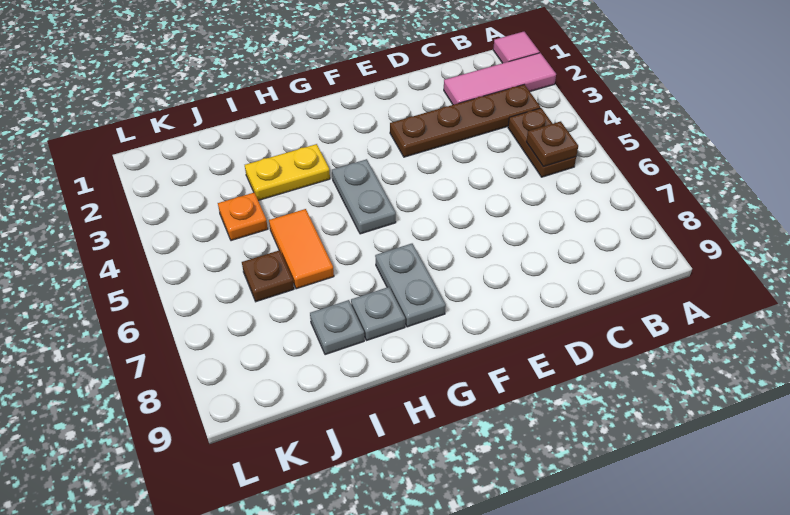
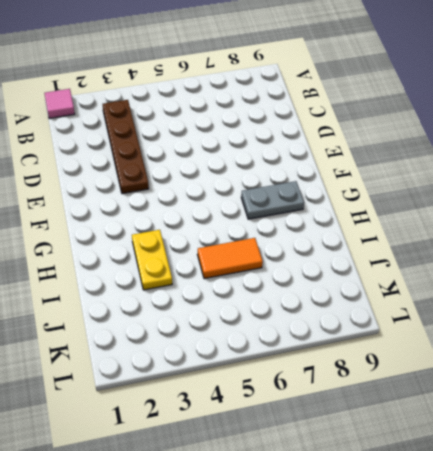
none -> pink 1x3 tile [444,53,556,105]
none -> brown 1x2 plate [508,108,576,177]
none -> grey 1x2 plate [332,159,396,234]

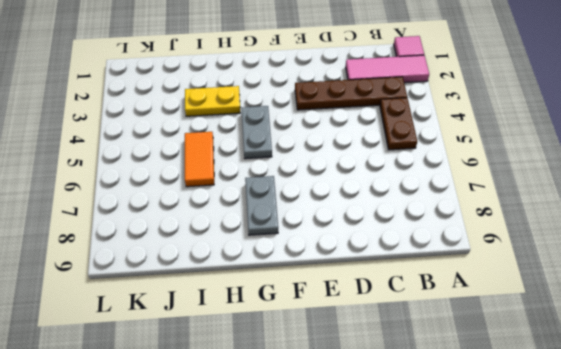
none -> grey 1x1 plate [351,287,405,340]
none -> grey 1x1 plate [310,300,364,355]
none -> orange 1x1 plate [218,193,268,241]

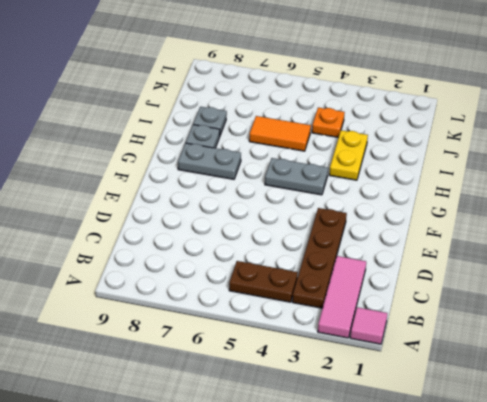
none -> brown 1x1 plate [242,250,294,302]
none -> brown 1x1 plate [526,121,578,167]

